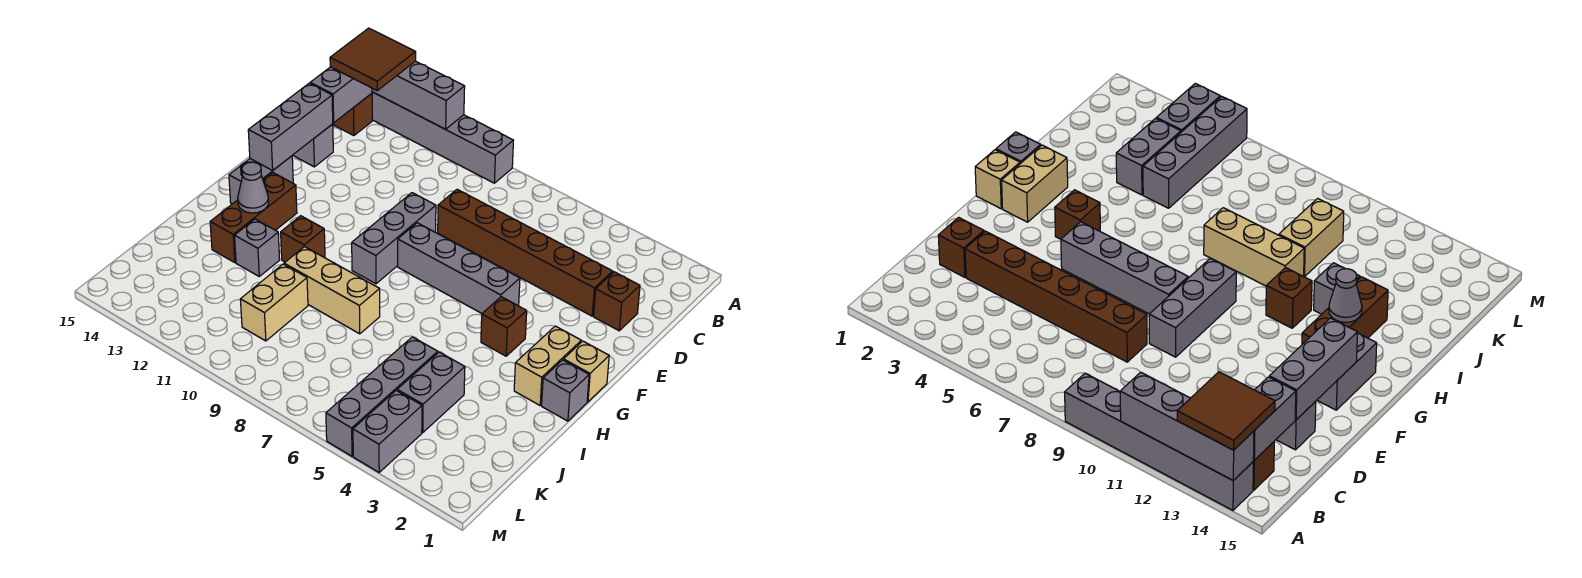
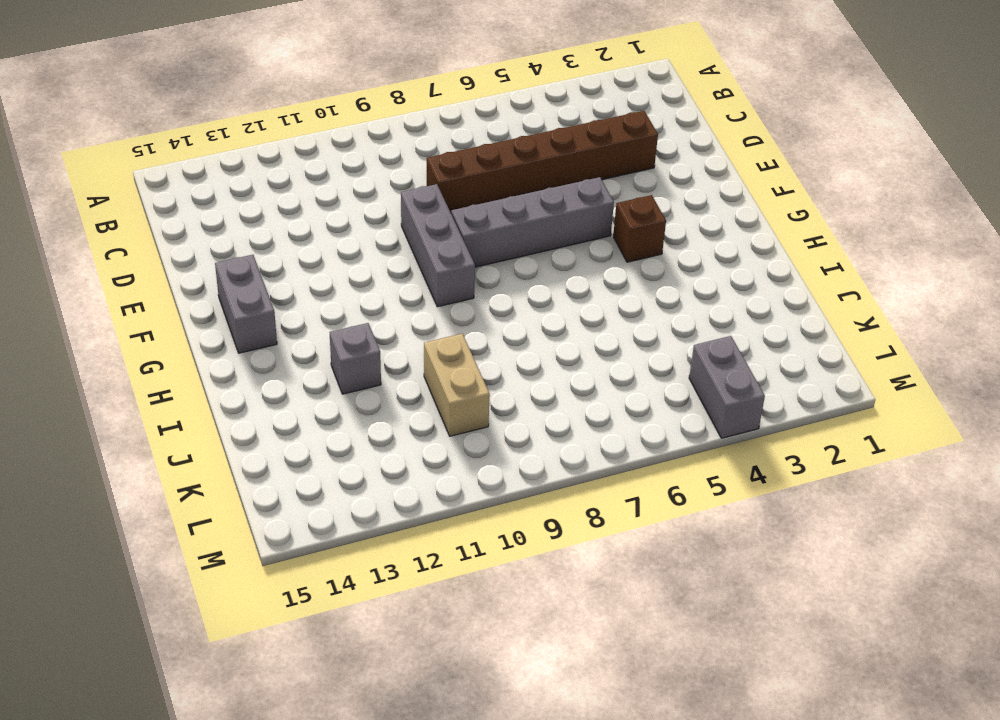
none -> grey 1x6 brick [372,92,514,183]
none -> brown 1x1 brick [333,93,372,136]
none -> brown 1x1 brick [594,272,640,331]

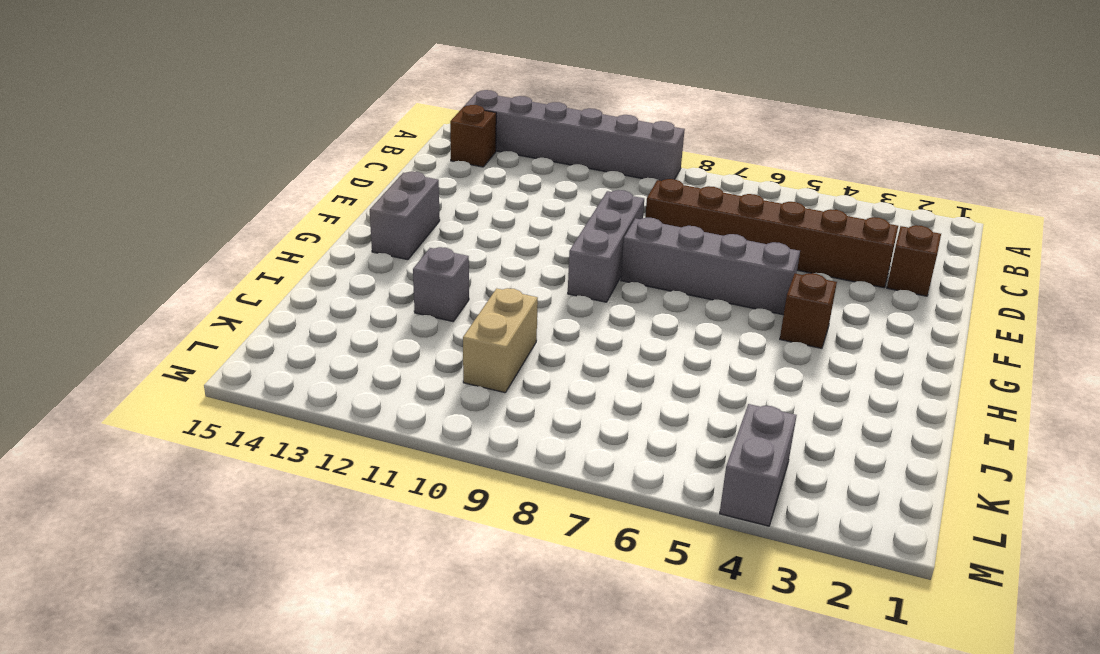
none -> grey 1x1 brick [293,124,333,167]
none -> tan 1x1 brick [564,341,609,402]
none -> tan 1x2 brick [514,326,581,405]

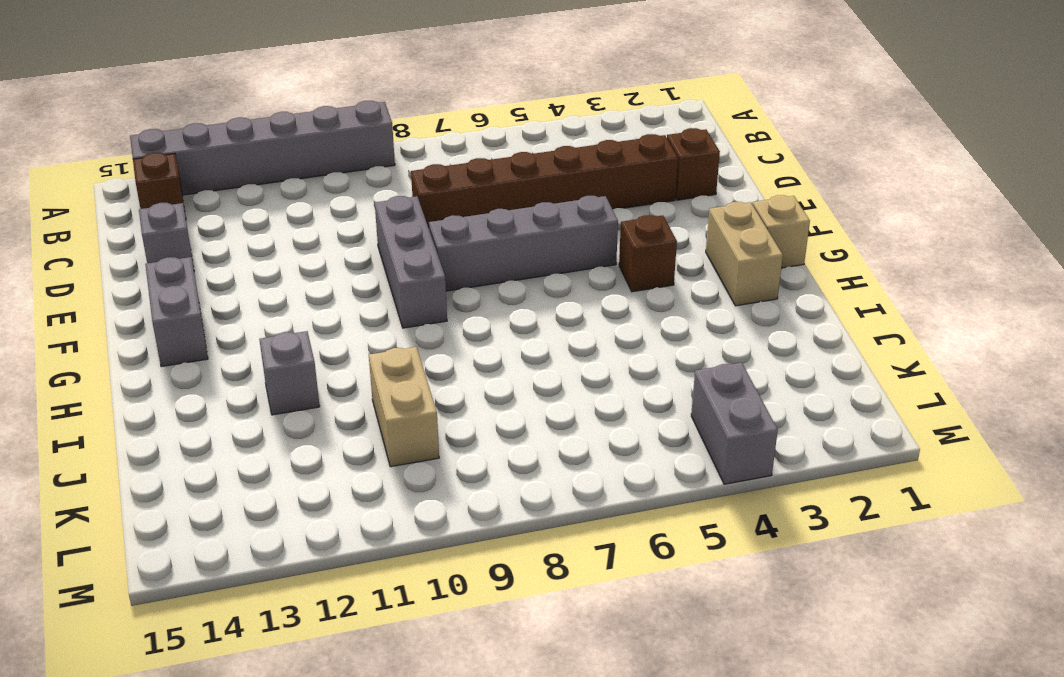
none -> brown 1x3 brick [210,173,297,263]
none -> grey 1x1 brick [542,360,589,421]
none -> brown 1x1 brick [281,216,325,262]

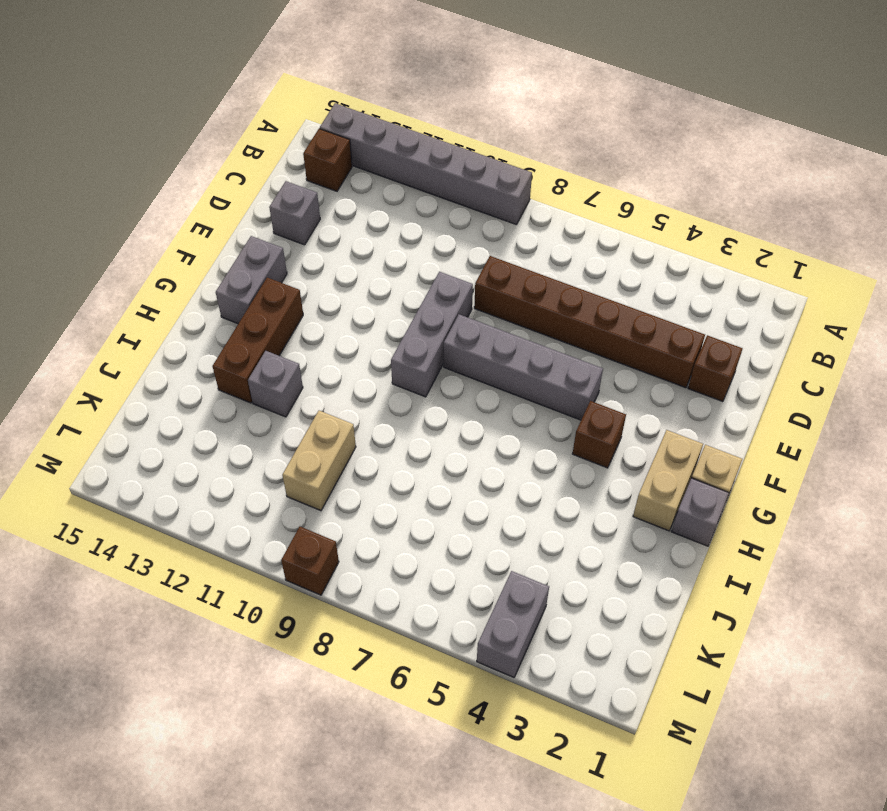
brown 1x1 brick [281,527,339,595] -> brown 1x1 brick moved to [281,216,325,262]
none -> tan 1x3 brick [284,247,380,334]
none -> grey 1x2 brick [397,352,465,432]
none -> grey 1x4 brick [326,337,438,456]

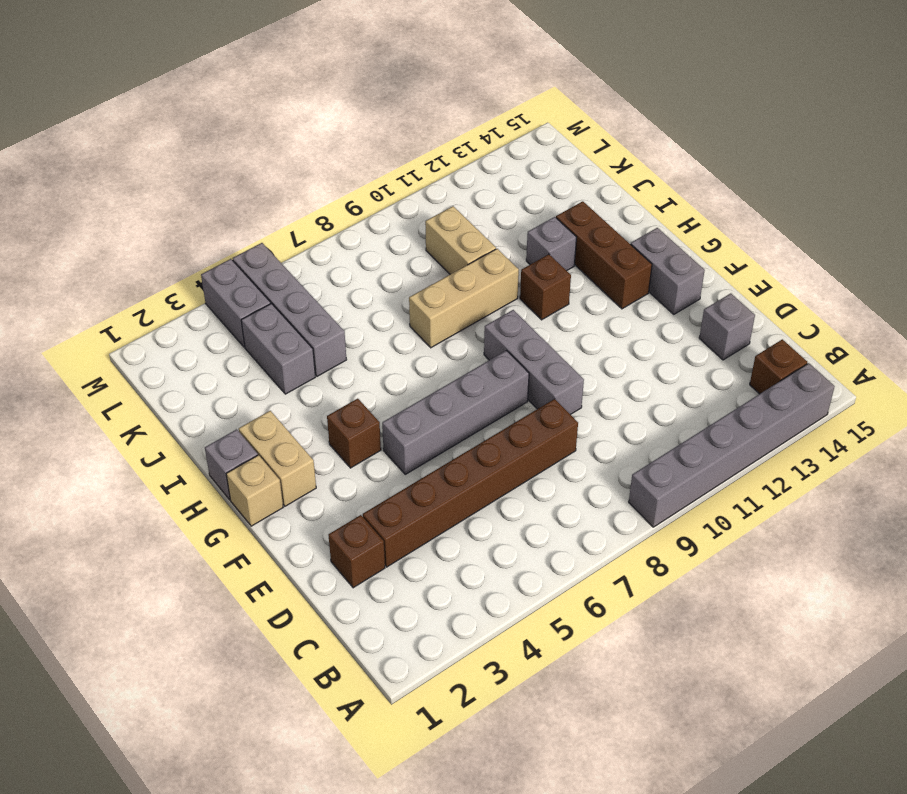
none -> grey 1x4 brick [372,61,465,129]
none -> grey 1x2 brick [310,67,372,123]
none -> grey 1x3 brick [248,83,333,170]

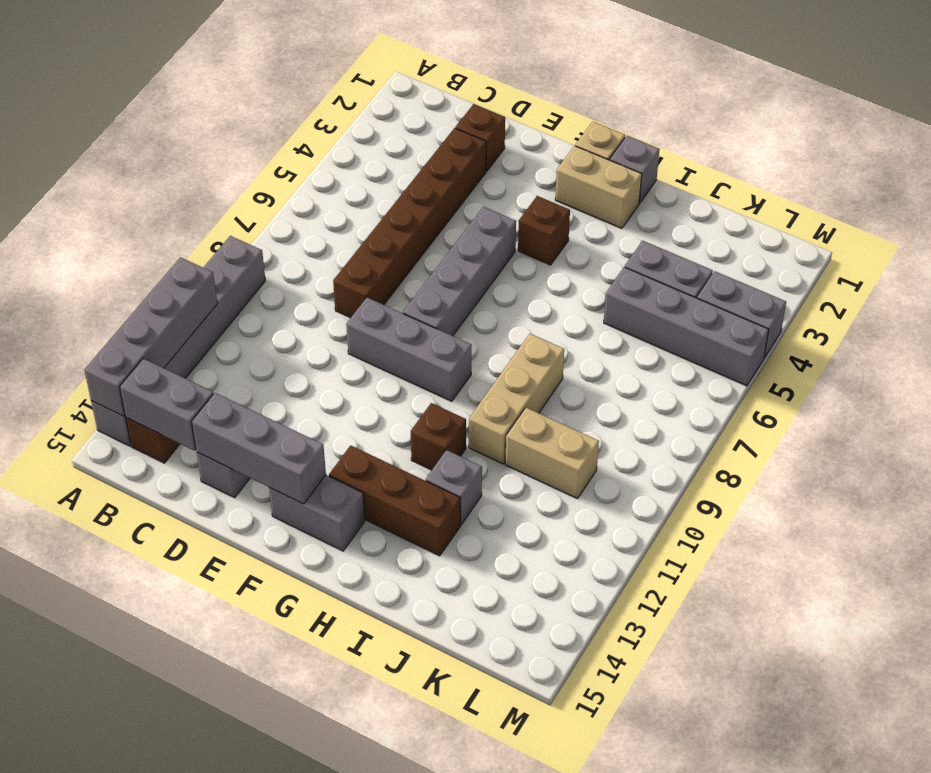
none -> grey 1x1 cone [238,162,269,213]
none -> brown 2x2 tile [330,28,416,91]

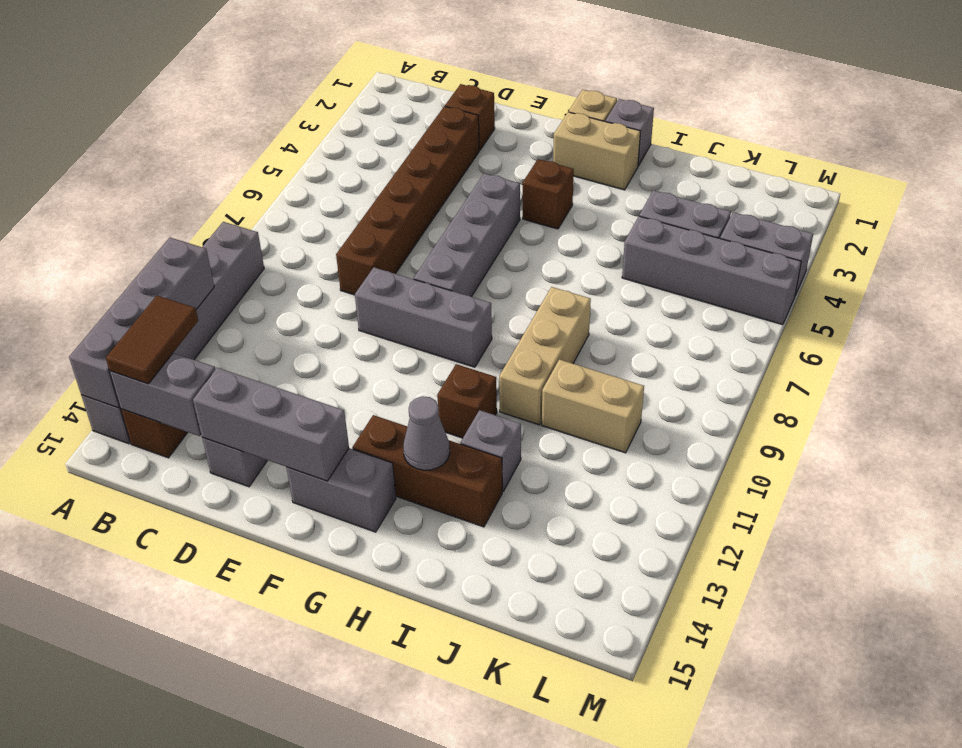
brown 1x2 tile [106,296,198,384] -> brown 2x2 tile [330,28,416,91]

